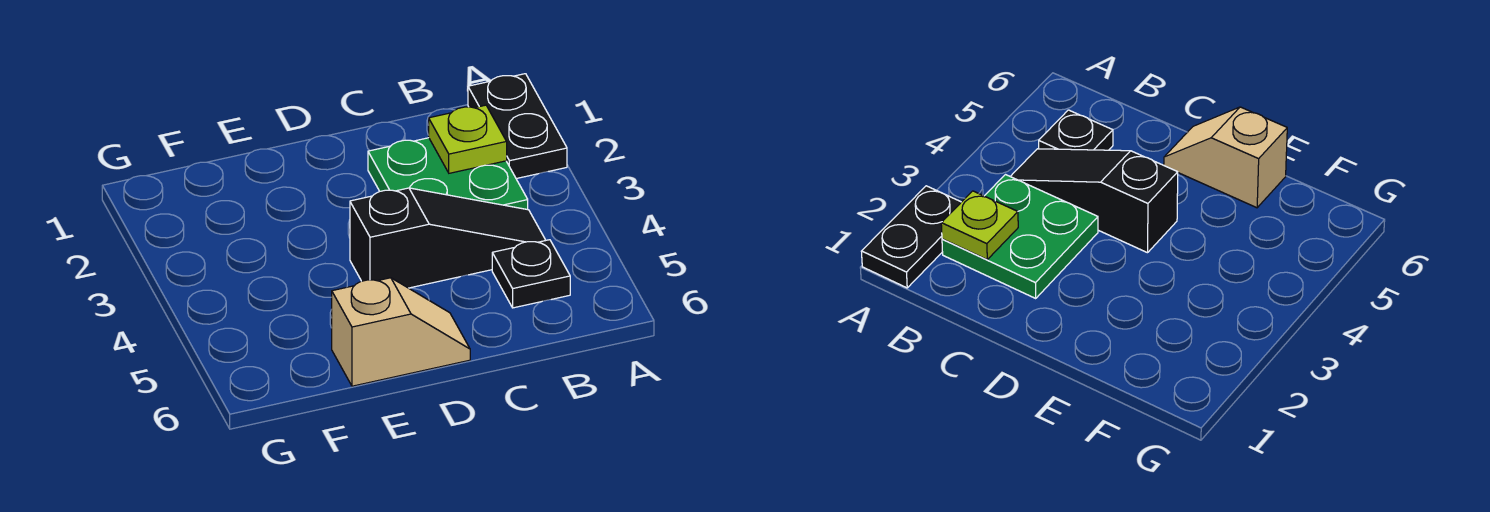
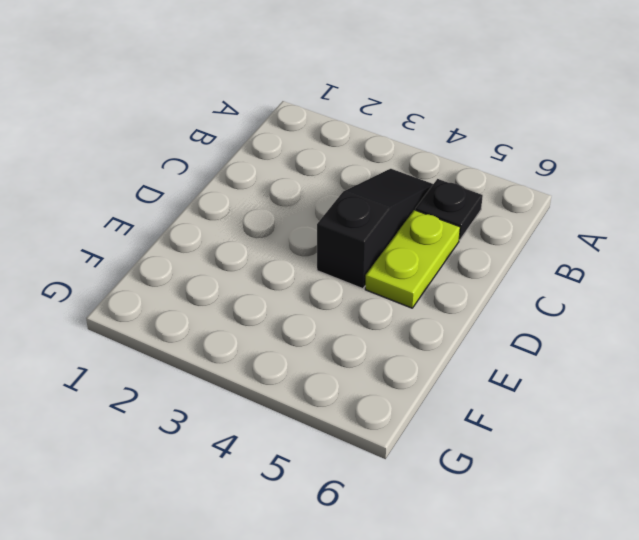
lime 1x2 plate [365,210,460,308] -> none
none -> black 1x2 plate [468,74,567,179]
none -> green 2x2 plate [368,138,528,210]

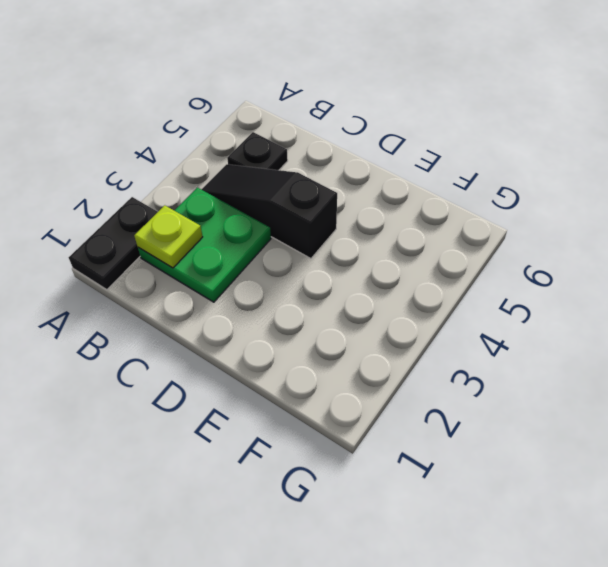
none -> tan 1x2 slope [332,278,470,386]

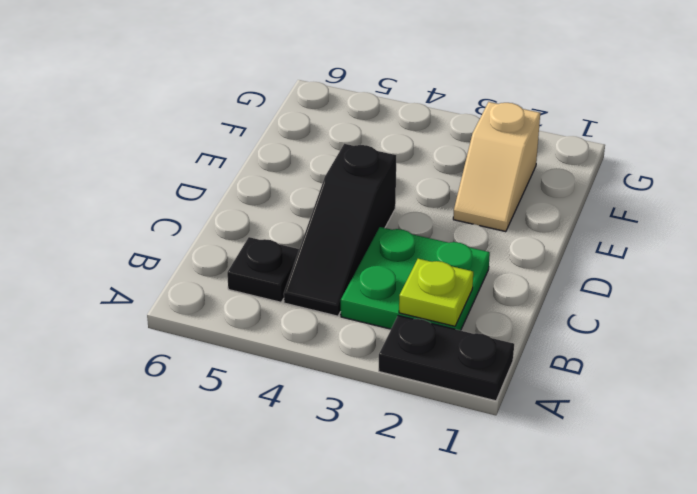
tan 1x2 slope [453,102,540,232] -> tan 1x2 slope moved to [332,278,470,386]

